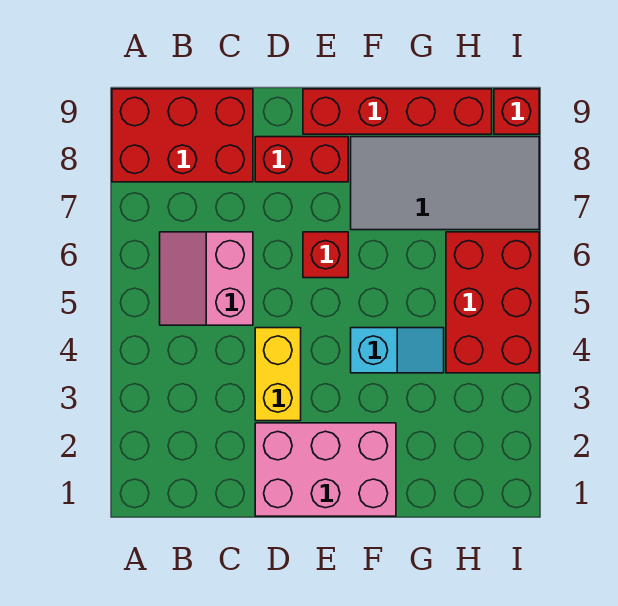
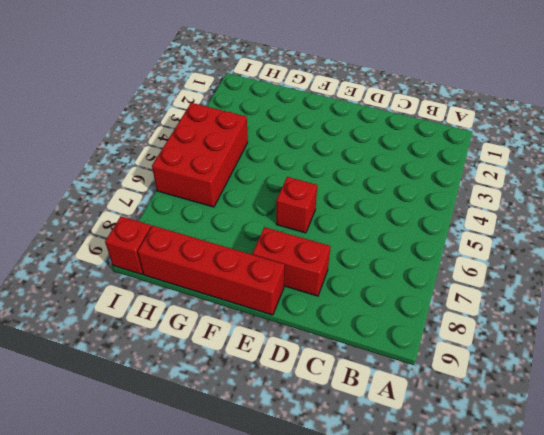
none -> red 2x3 brick [112,89,253,182]
none -> pink 2x2 slope [160,232,253,325]

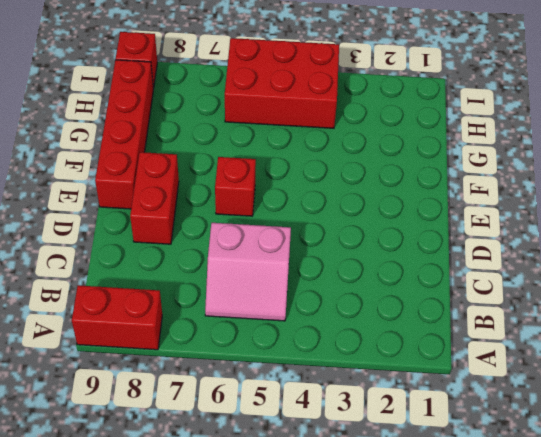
red 1x2 brick [72,285,162,350] -> red 2x3 brick [112,89,253,182]
none -> pink 2x3 brick [255,423,396,516]
none -> yellow 1x2 brick [255,328,301,421]

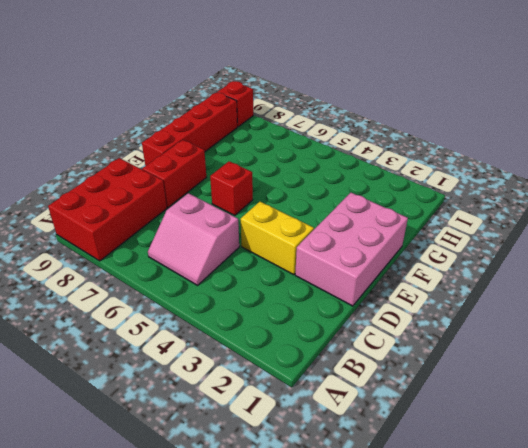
none -> cyan 1x2 slope [351,328,444,373]
none -> grey 2x4 tile [351,137,539,230]

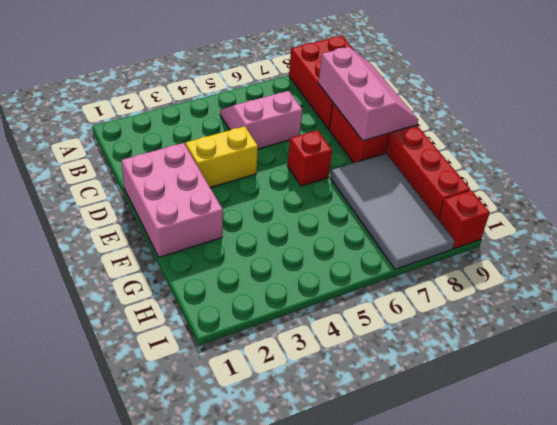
pink 2x3 slope [318,47,418,141] -> none
none -> cyan 1x2 slope [351,328,444,373]
none -> red 2x3 brick [446,232,539,373]

